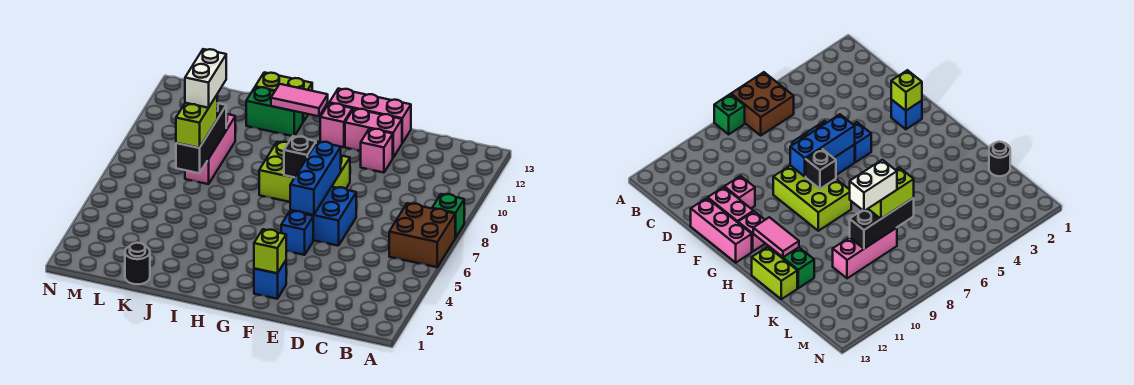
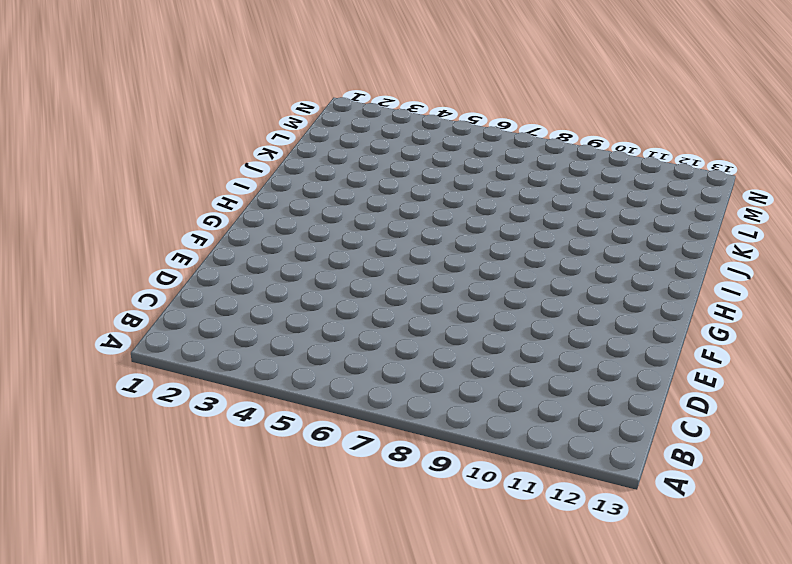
none -> brown 2x2 brick [389,203,455,267]
none -> green 1x1 brick [432,194,464,238]
none -> blue 2x2 brick [290,187,356,246]

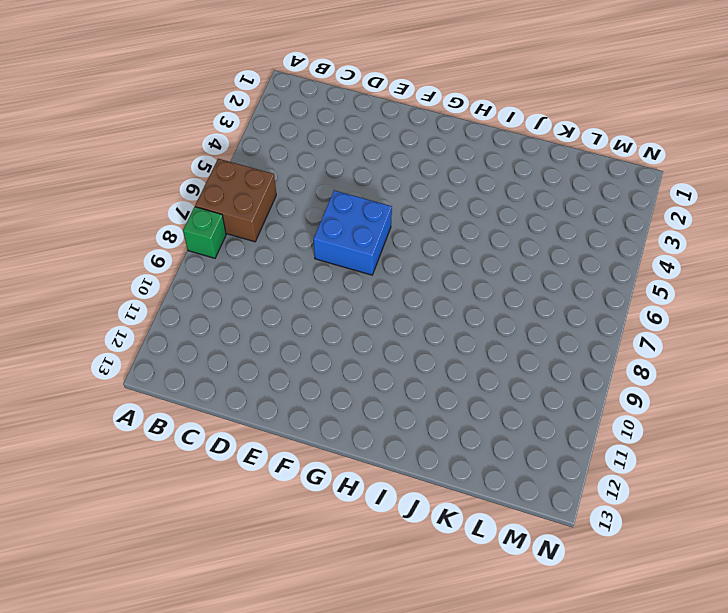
none -> pink 1x1 brick [361,129,393,173]
none -> pink 1x2 brick [345,109,402,158]
none -> pink 1x3 brick [329,89,411,143]

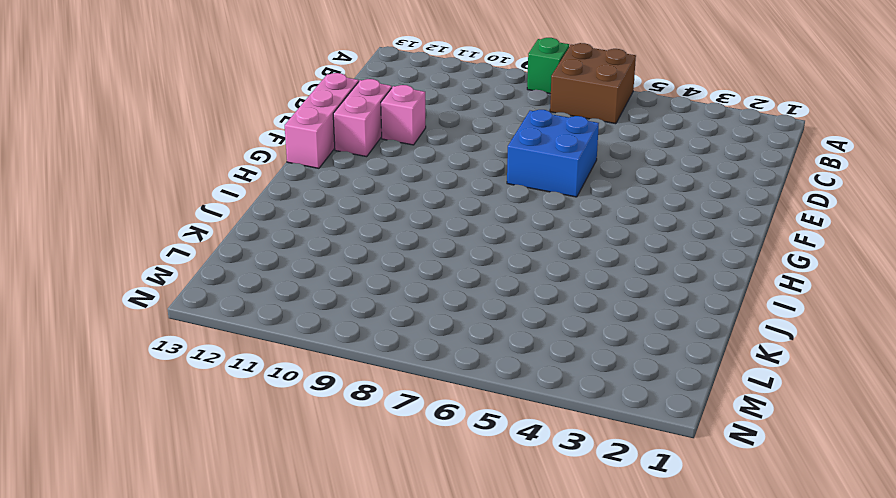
none -> blue 1x1 brick [254,261,286,299]
none -> blue 1x1 brick [281,211,313,255]
none -> lime 2x3 brick [259,142,350,202]

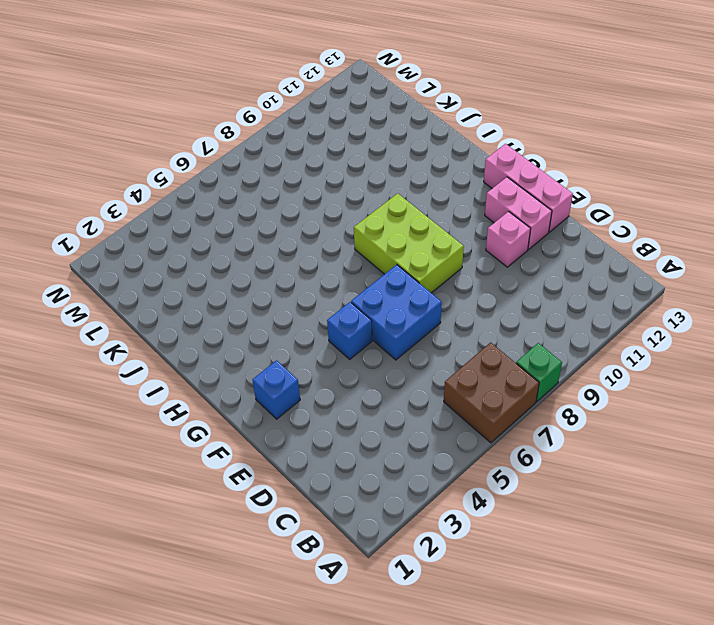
none -> pink 1x1 brick [320,103,353,147]
none -> green 1x2 brick [246,87,303,136]
none -> lime 1x2 brick [255,72,312,122]

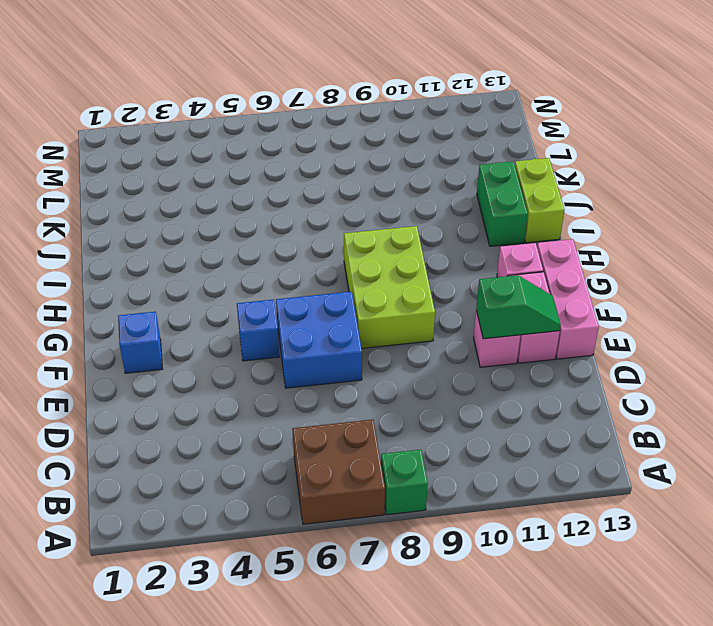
green 1x2 slope [476,275,561,339] -> none
none -> black 1x1 round brick [125,243,150,284]
none -> pink 1x3 brick [185,114,235,184]
none -> lime 1x1 brick [254,229,286,273]

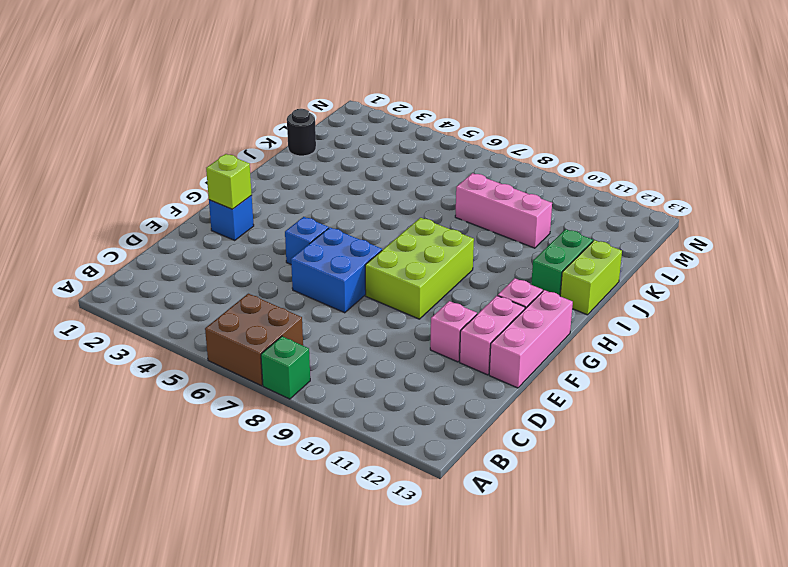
none -> blue 1x3 brick [290,142,341,215]
none -> black 1x1 brick [284,136,316,178]
none -> pink 1x2 tile [271,84,328,116]

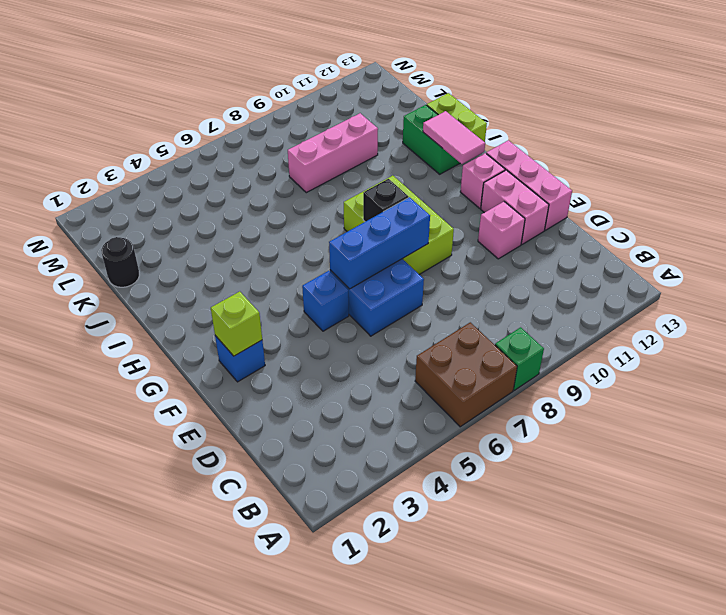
none -> black 1x3 brick [176,103,226,173]
none -> lime 1x2 brick [176,95,217,148]
none -> white 1x2 brick [185,49,226,108]

